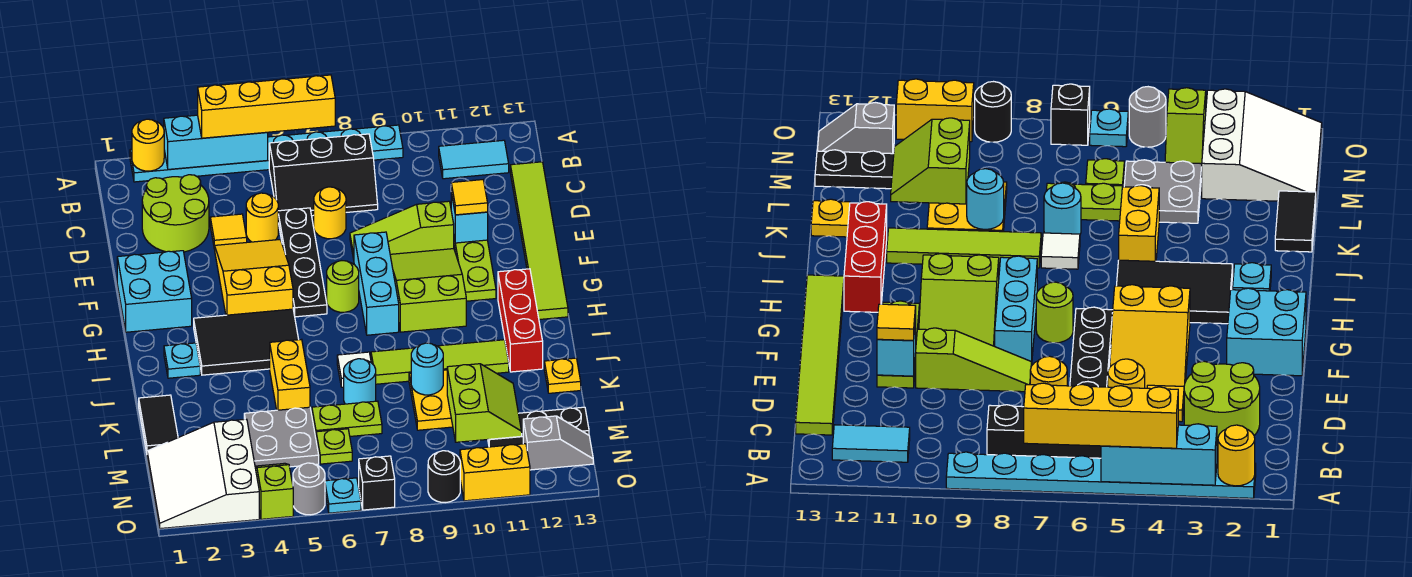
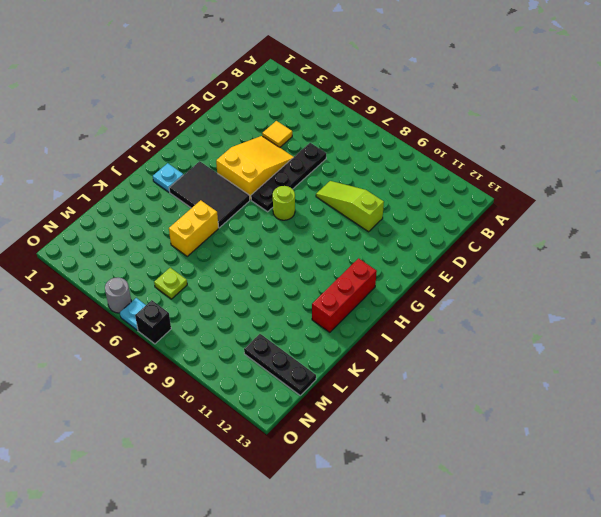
none -> cyan 1x8 plate [130,125,403,182]
none -> black 2x3 slope [269,134,378,216]
none -> cyan 1x2 tile [439,140,509,179]
none -> lime 2x2 round brick [142,175,209,252]

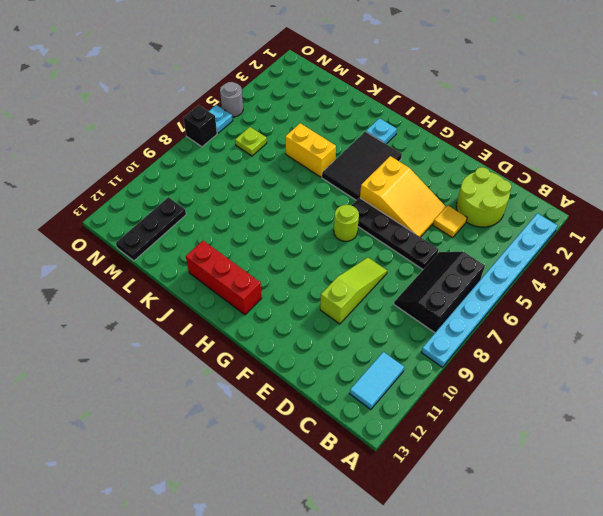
none -> lime 1x6 tile [510,162,568,320]
none -> yellow 1x1 round brick [246,193,278,242]
none -> yellow 1x1 round brick [314,187,346,239]
none -> lime 1x3 plate [454,238,496,301]

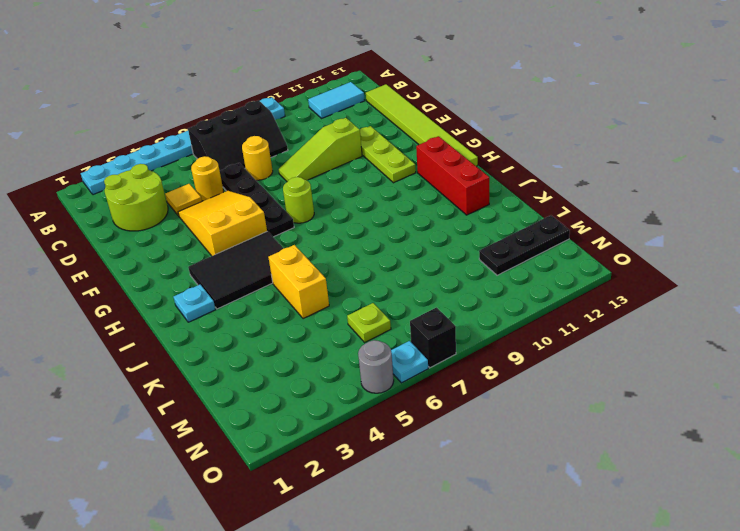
none -> cyan 2x2 brick [117,251,192,332]
none -> cyan 1x3 brick [354,232,399,335]
none -> lime 2x3 slope [390,249,466,332]
none -> white 1x1 tile [337,352,371,387]

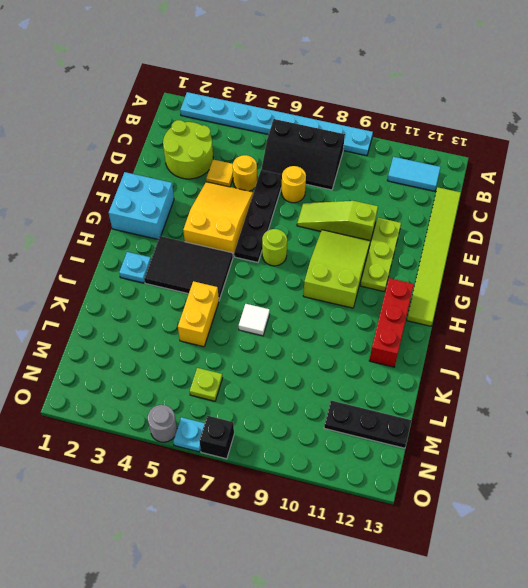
none -> cyan 1x3 brick [354,232,399,335]
none -> lime 1x4 tile [371,340,509,384]
none -> black 1x2 tile [139,395,178,453]
none -> cyan 1x1 round brick [344,359,376,404]

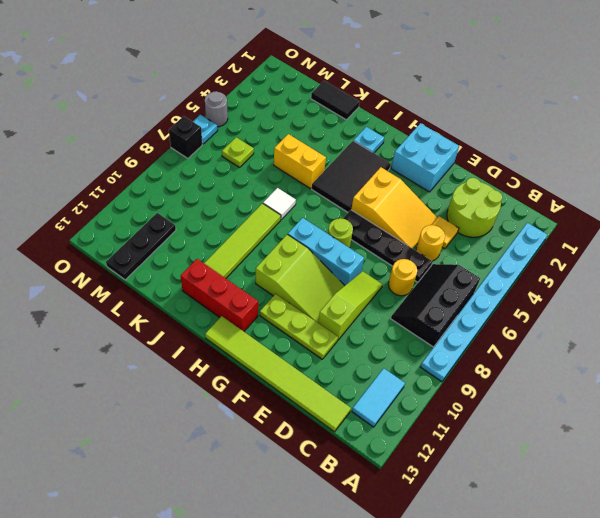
none -> cyan 1x1 round brick [344,359,376,404]
none -> yellow 2x2 plate [409,370,453,430]
none -> yellow 1x1 plate [544,358,581,393]
none -> grey 2x2 plate [244,407,319,467]

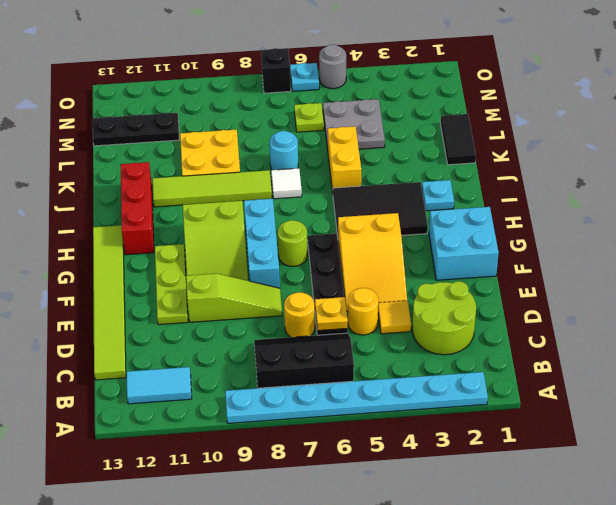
yellow 1x1 plate [315,297,348,331] -> yellow 1x1 plate moved to [544,358,581,393]
none -> lime 1x2 plate [312,401,382,437]
none -> white 3x3 slope [147,419,259,529]
none -> lime 1x2 slope [255,463,293,519]
none -> grey 1x2 slope [523,416,593,470]

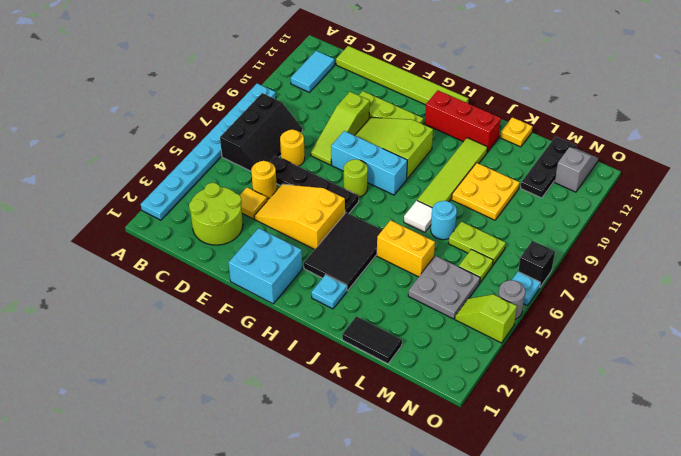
lime 1x2 plate [448,222,506,265] -> lime 1x2 plate turned to [312,401,382,437]
none -> white 3x3 slope [147,419,259,529]
none -> black 1x1 round brick [428,451,460,502]
none -> yellow 1x2 brick [460,444,530,501]
none -> yellow 1x1 round brick [132,119,164,171]

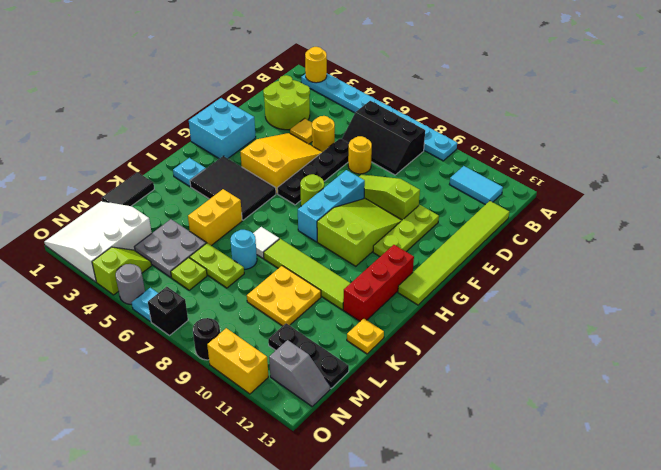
none -> cyan 1x3 brick [164,115,268,169]
none -> cyan 1x1 brick [451,193,488,243]
none -> cyan 1x1 round brick [411,343,443,395]
none -> lime 2x2 slope [447,364,522,442]

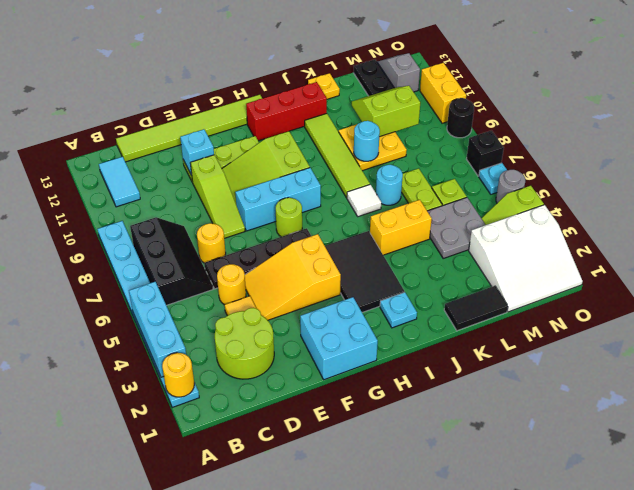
none -> yellow 1x4 brick [198,75,335,138]
none -> yellow 1x1 tile [451,180,488,215]

